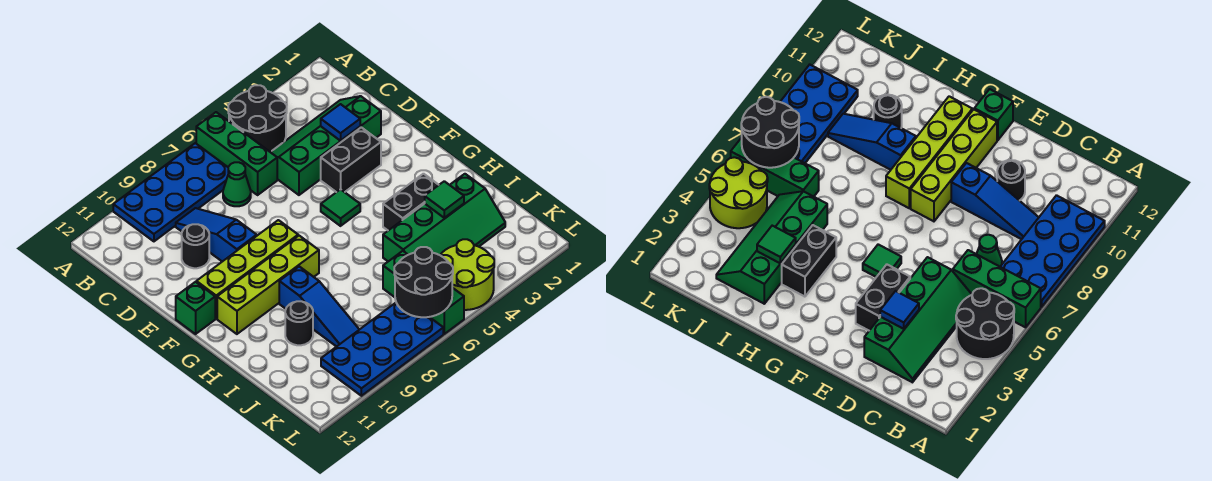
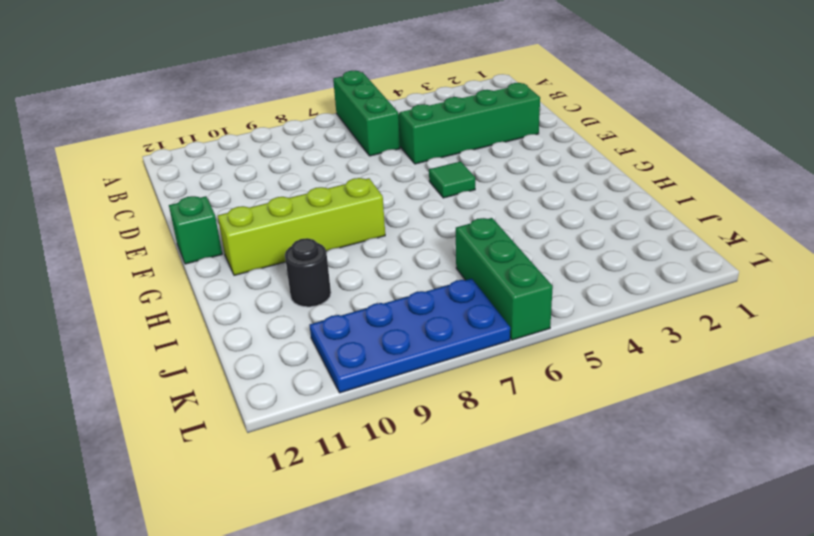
none -> black 2x2 round brick [228,85,287,152]
none -> blue 2x4 plate [113,143,228,241]
none -> green 1x1 cone [223,162,251,206]

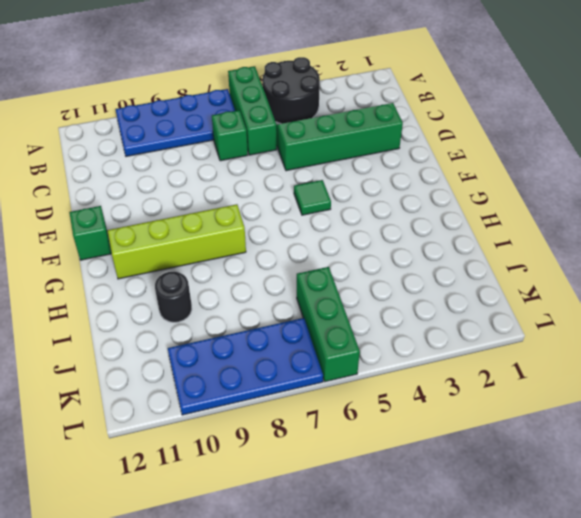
green 1x1 brick [212,110,248,161] -> green 1x1 cone [223,162,251,206]
none -> blue 1x3 slope [176,208,257,262]
none -> black 1x1 round brick [182,224,209,268]
none -> black 1x2 brick [321,127,381,192]

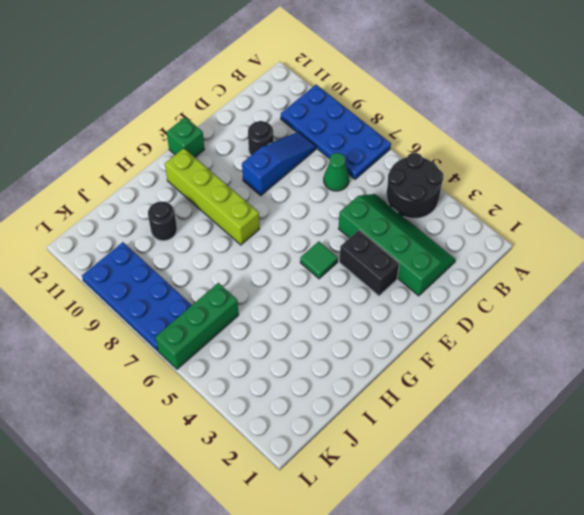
none -> green 1x3 brick [196,112,277,195]
none -> lime 1x4 brick [196,220,298,319]
none -> black 1x2 brick [383,174,438,231]

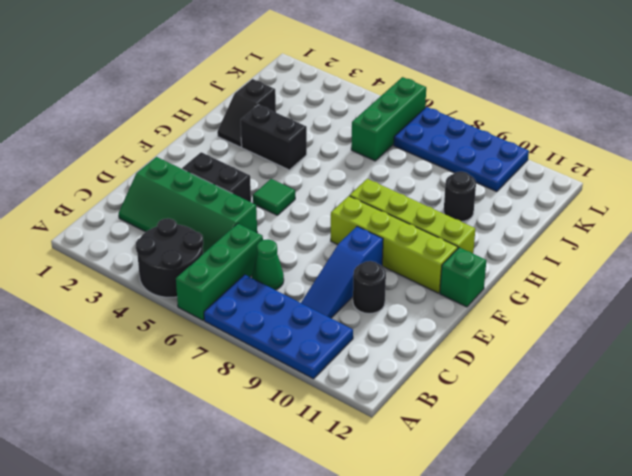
black 1x2 slope [217,79,276,147] -> green 2x4 slope [383,174,505,261]
none -> blue 1x3 slope [279,266,359,347]
none -> lime 2x2 round brick [440,239,494,310]
none -> blue 1x1 tile [321,104,360,141]

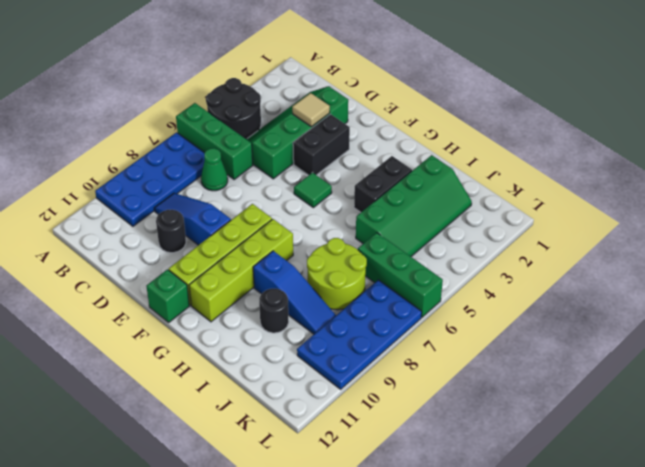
tan 1x1 tile [292,93,330,127] -> blue 1x1 tile [321,104,360,141]
lime 2x2 round brick [307,238,367,310] -> lime 2x2 round brick moved to [440,239,494,310]
none -> green 1x1 tile [425,181,464,218]
none -> black 2x2 round brick [394,247,453,317]

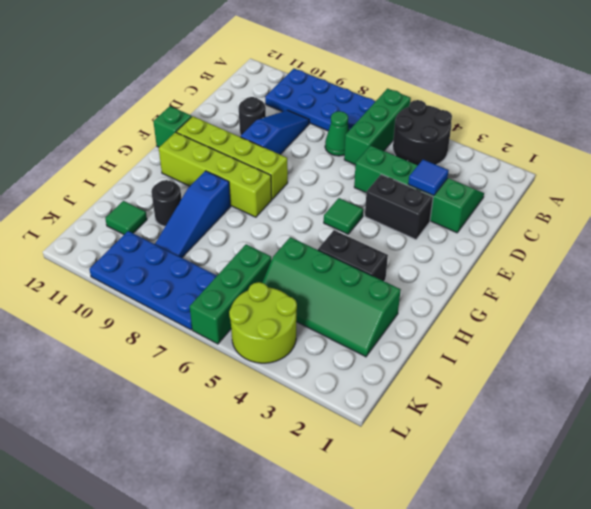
green 1x1 tile [105,201,147,234] -> green 1x1 tile moved to [425,181,464,218]
none -> black 2x2 round brick [394,247,453,317]

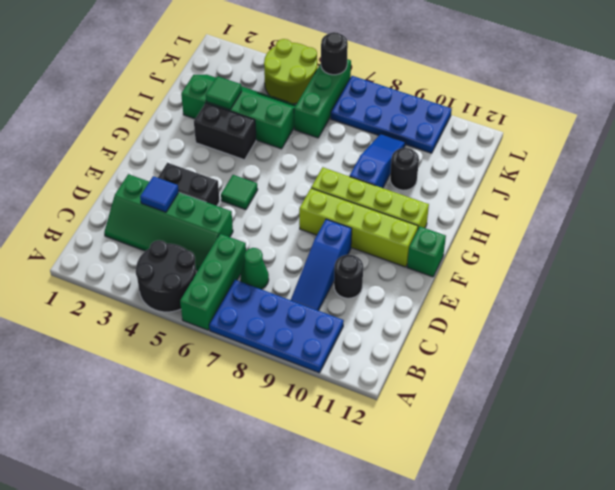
black 1x1 round brick [321,32,348,75] -> black 2x2 round brick [394,247,453,317]

